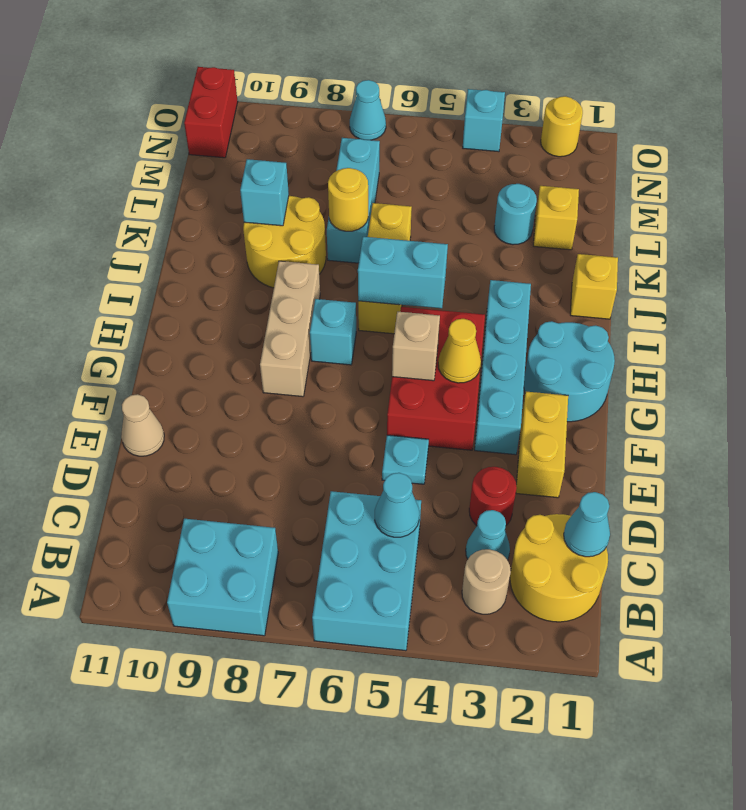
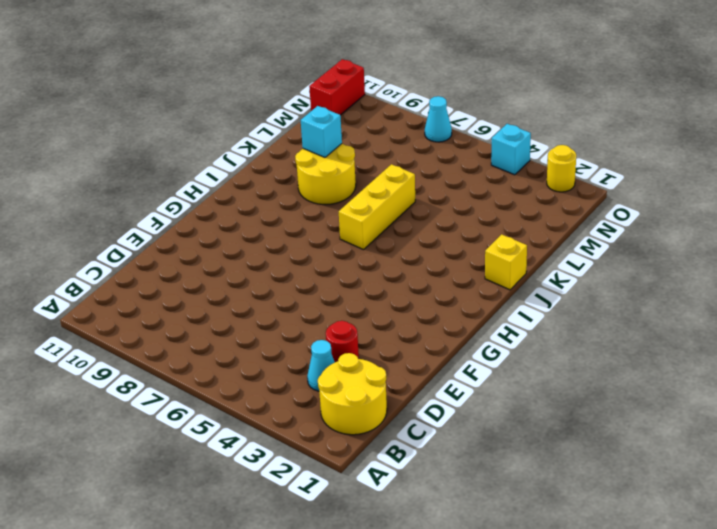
none -> cyan 2x3 brick [312,491,421,651]
none -> cyan 2x2 brick [167,519,278,636]
none -> tan 1x1 round brick [462,549,511,614]
none -> yellow 1x2 brick [516,392,568,498]

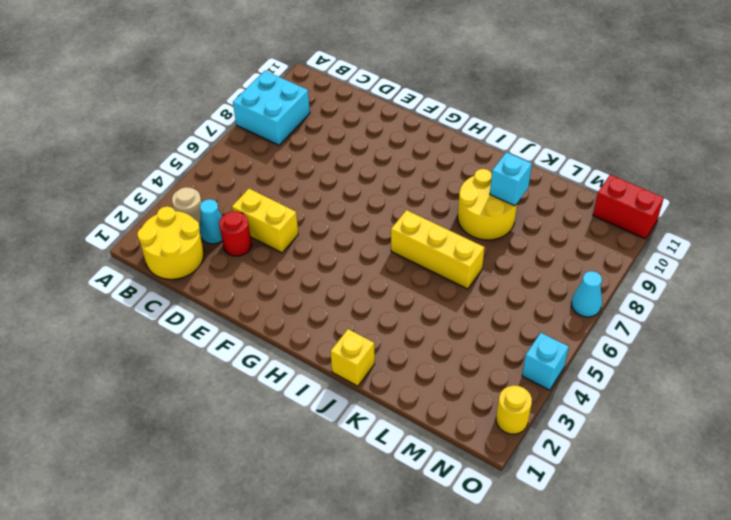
yellow 1x2 brick [232,189,298,253] -> yellow 1x2 brick moved to [516,392,568,498]
none -> cyan 2x3 brick [312,491,421,651]
none -> cyan 1x1 plate [382,435,429,484]
none -> tan 1x1 cone [121,394,164,456]
none -> cyan 1x4 brick [475,280,531,455]

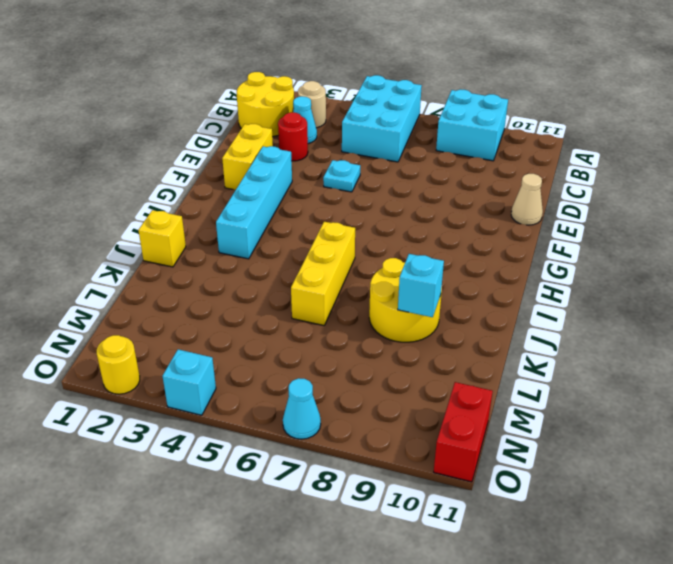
none -> red 2x3 brick [387,307,485,450]
none -> cyan 2x2 round brick [524,321,615,422]
none -> tan 1x3 brick [260,261,320,397]
none -> cyan 1x1 brick [310,299,356,365]

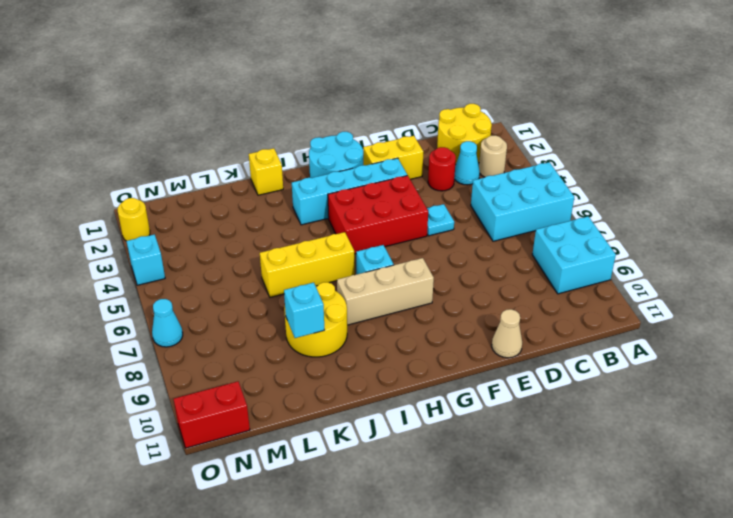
none -> cyan 1x3 brick [327,138,380,263]
none -> yellow 1x1 brick [533,186,579,250]
none -> cyan 1x1 round brick [494,184,537,245]
none -> cyan 1x1 cone [564,492,610,557]

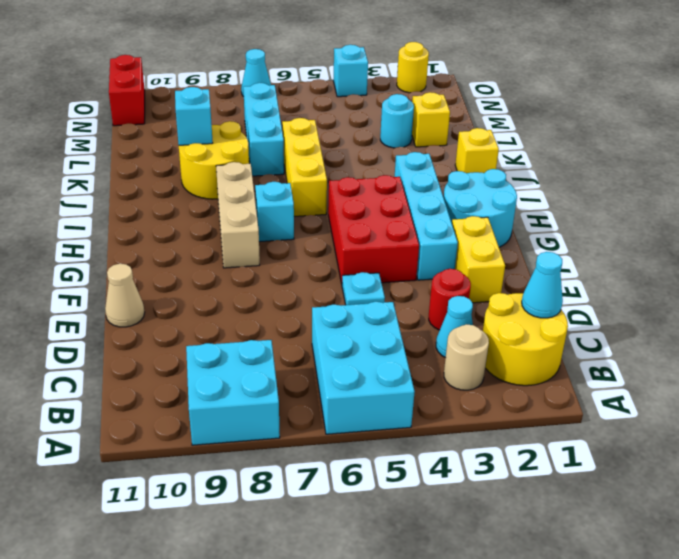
none -> cyan 1x1 cone [375,473,420,537]
none -> yellow 1x1 cone [438,319,481,383]
none -> tan 1x1 brick [392,312,440,381]
none -> cyan 1x2 brick [358,237,448,308]

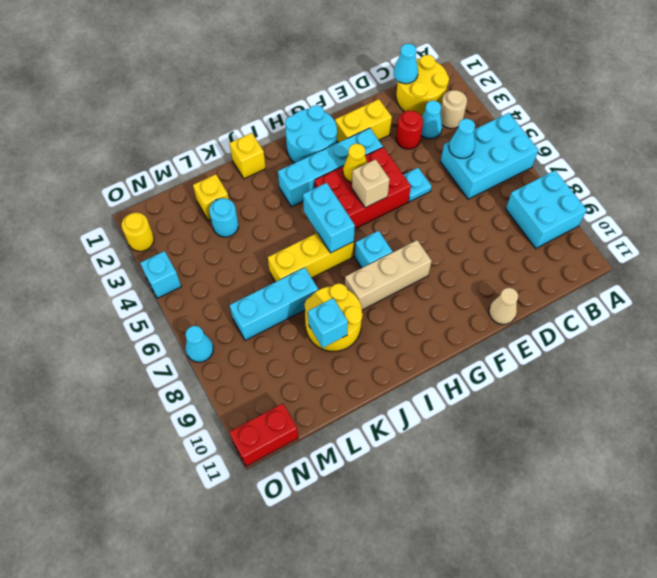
none -> yellow 1x1 round brick [328,168,368,231]

